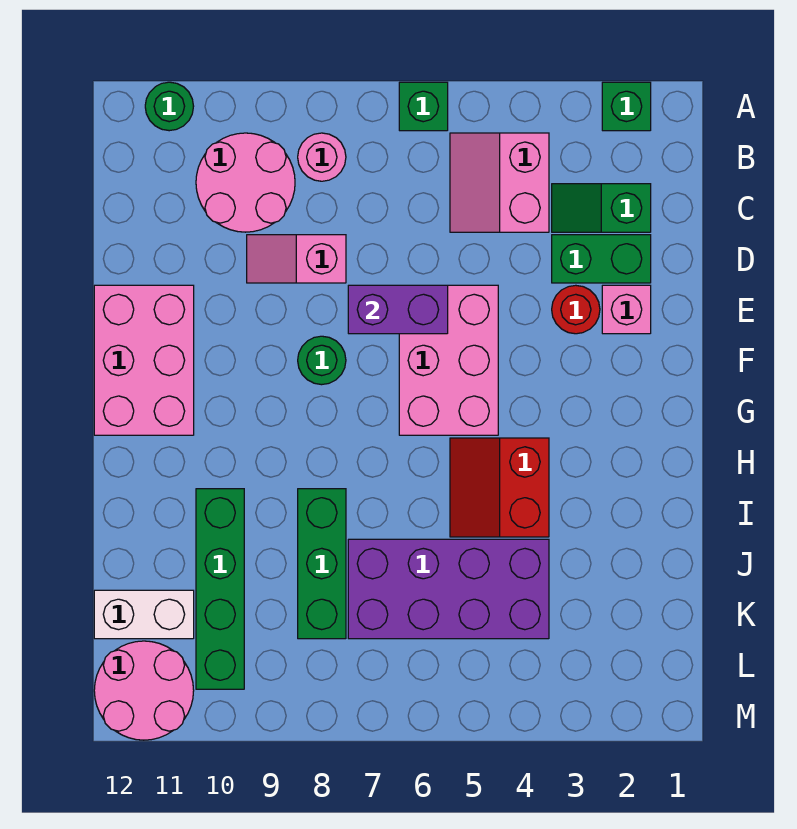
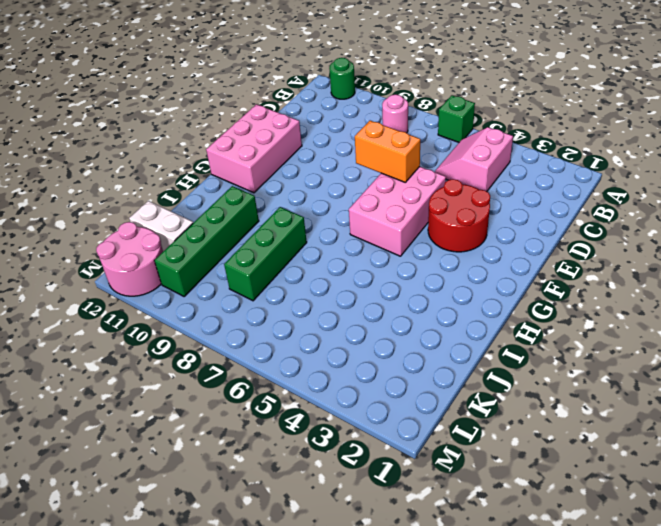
red 2x2 round brick [428,179,490,252] -> red 1x1 round brick [552,285,600,334]
orange 1x2 brick [355,121,420,182] -> purple 1x2 brick [348,285,448,334]
none -> green 1x1 brick [602,82,651,131]
none -> pink 2x2 round brick [196,133,295,232]
none -> green 1x2 slope [552,184,651,232]

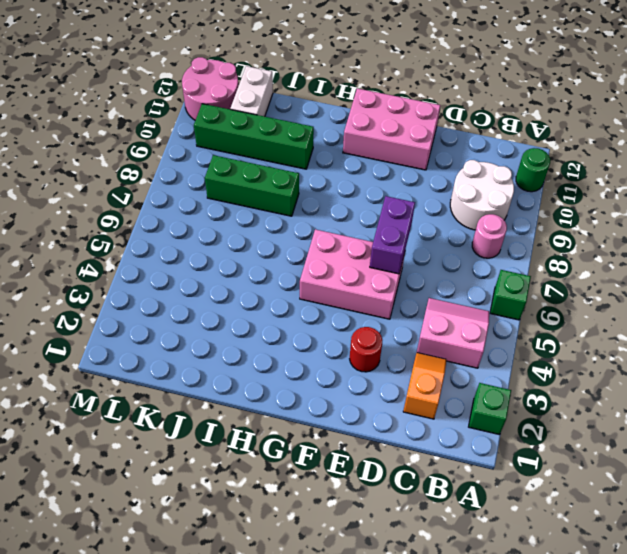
white 2x2 round brick [450,160,514,230] -> pink 2x2 round brick [196,133,295,232]
orange 1x2 slope [403,353,447,419] -> green 1x2 slope [552,184,651,232]
none -> green 1x2 brick [552,235,651,283]
none -> pink 1x2 slope [247,235,346,283]
none -> pink 1x1 brick [602,285,651,334]

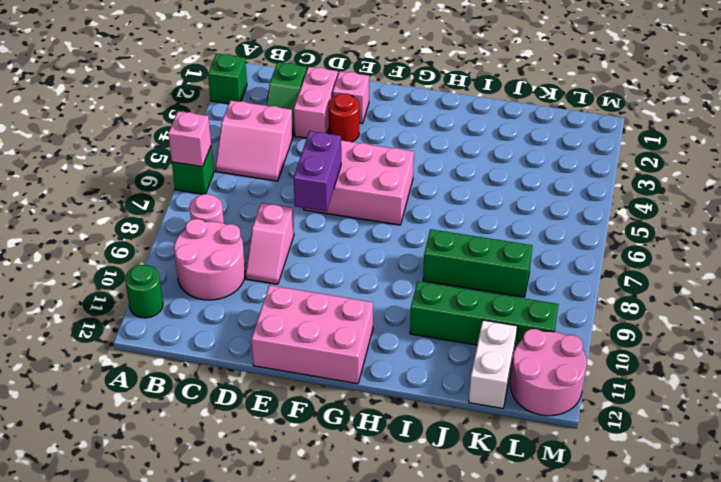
pink 1x1 brick [168,111,211,167] -> none
pink 1x2 brick [294,67,338,138] -> green 1x2 brick [552,235,651,283]
none -> green 1x1 round brick [298,336,346,385]
none -> red 2x2 slope [450,438,549,537]
none -> purple 2x4 brick [348,539,549,639]

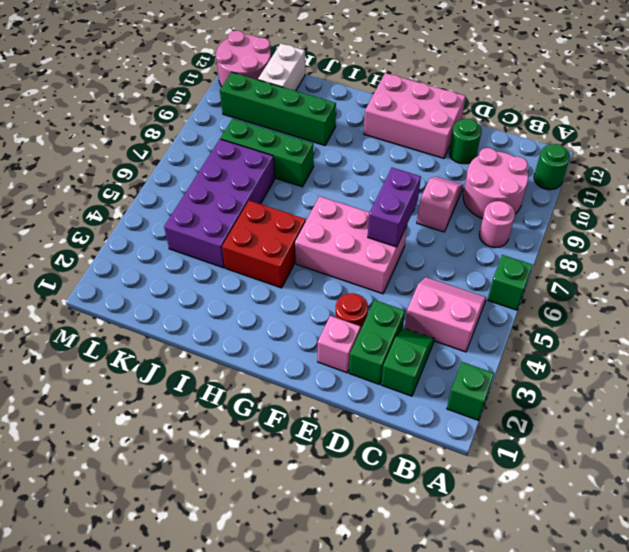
green 1x1 round brick [449,119,482,164] -> green 1x1 round brick moved to [298,336,346,385]
red 2x2 brick [222,200,306,288] -> red 2x2 slope [450,438,549,537]

